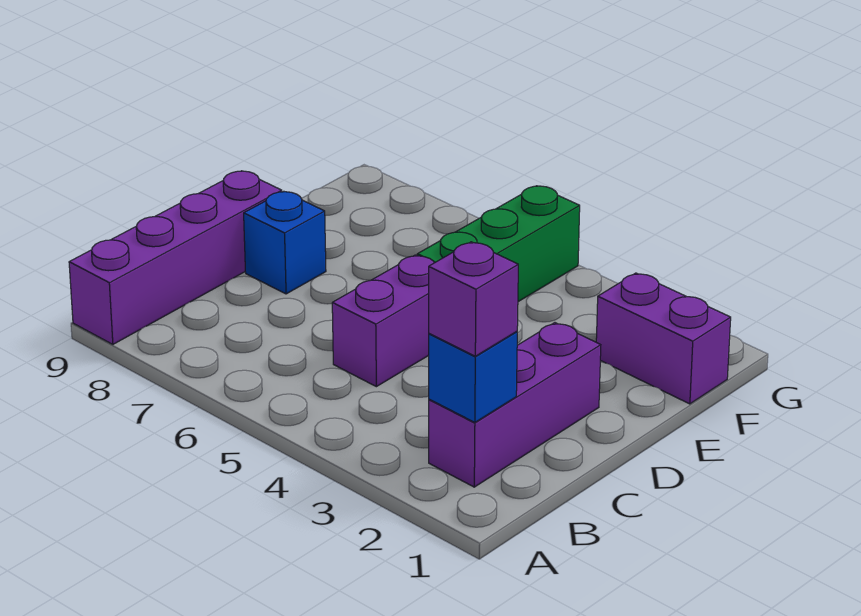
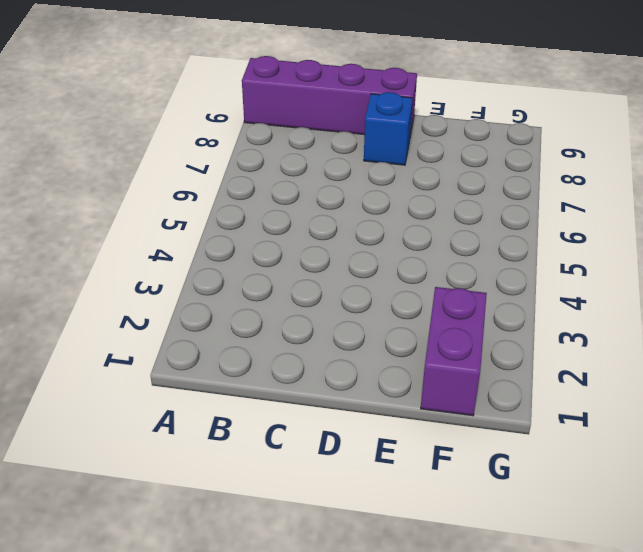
none -> purple 1x3 brick [429,323,601,487]
none -> purple 1x2 brick [332,255,434,387]

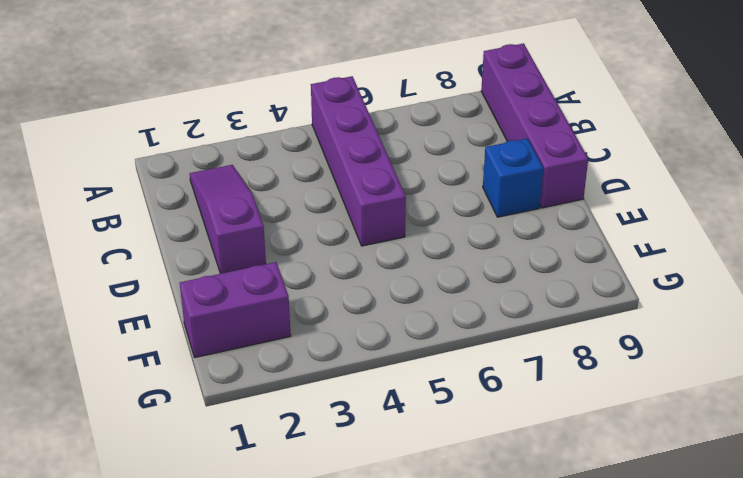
purple 1x4 brick [311,76,406,246] -> purple 1x2 brick [332,255,434,387]
purple 1x3 slope [190,165,266,274] -> purple 1x3 brick [429,323,601,487]
none -> green 1x3 brick [417,186,580,302]
none -> blue 1x1 brick [429,332,517,422]

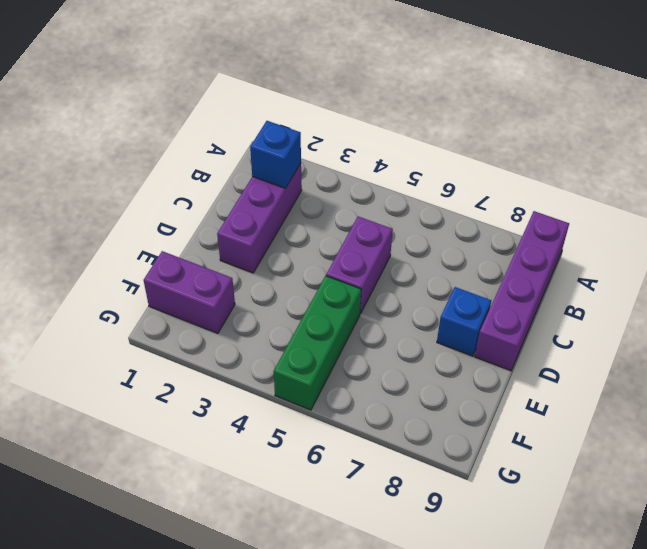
none -> purple 1x1 brick [429,242,518,356]

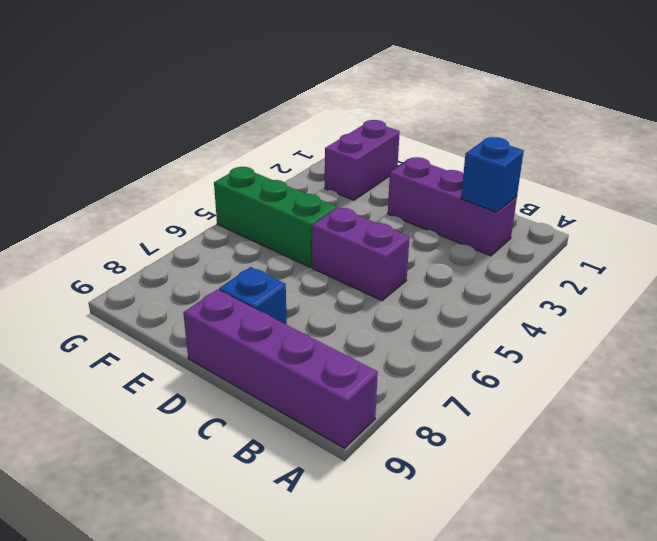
none -> purple 1x1 brick [429,242,518,356]

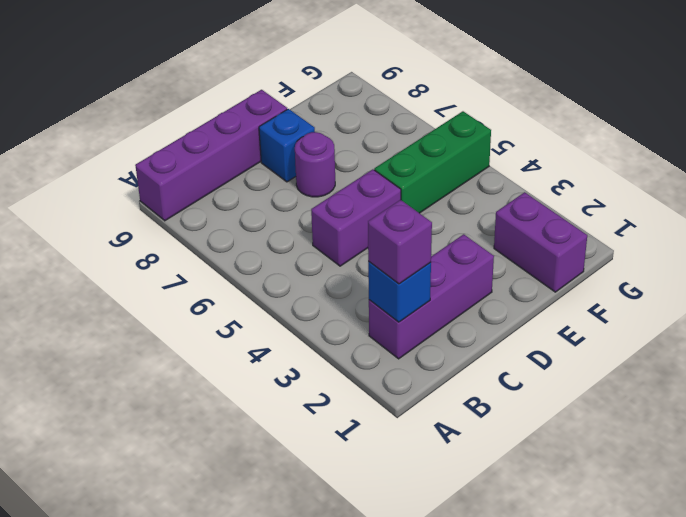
purple 1x1 round brick [295,132,335,197] -> none

